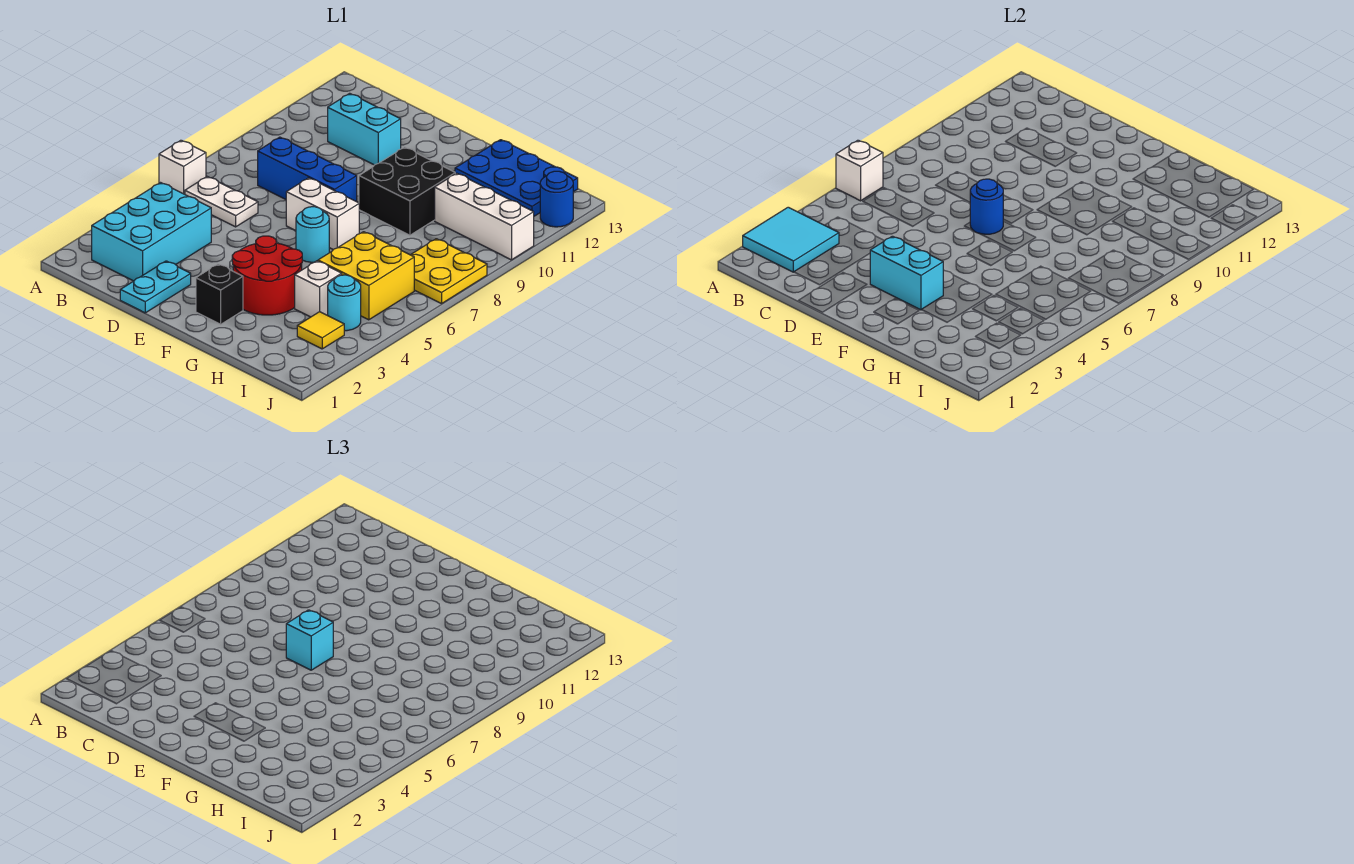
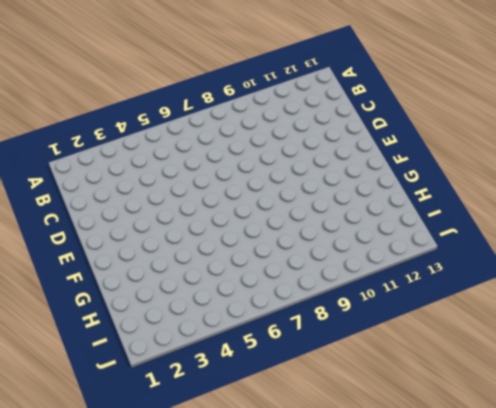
none -> white 1x1 brick [159,140,206,194]
none -> cyan 2x3 brick [92,183,211,281]
none -> white 1x2 plate [185,177,258,227]

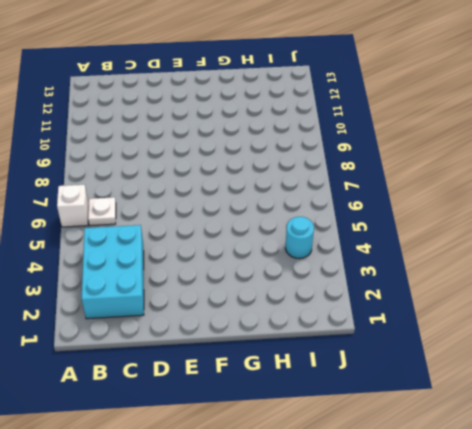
white 1x1 plate [88,197,116,226] -> white 1x2 plate [185,177,258,227]
none -> blue 1x3 brick [258,137,357,202]
none -> cyan 1x2 brick [328,93,401,165]
none -> cyan 1x2 plate [120,261,191,313]

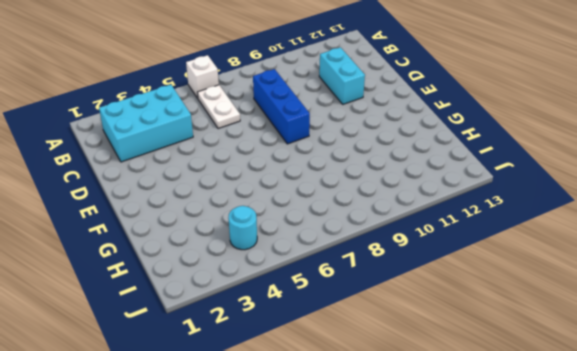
none -> cyan 1x2 plate [120,261,191,313]
none -> white 1x2 brick [286,178,359,249]
none -> black 1x1 brick [196,264,243,324]

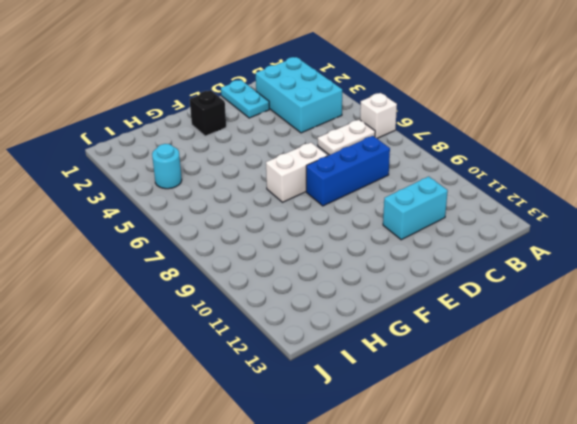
none -> red 2x2 round brick [232,236,302,315]
none -> cyan 1x1 round brick [296,207,329,262]
none -> black 2x2 brick [359,147,455,235]

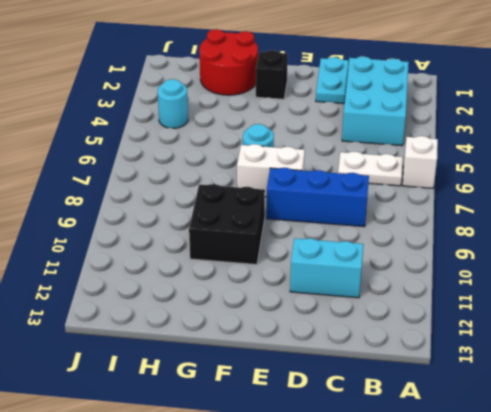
red 2x2 round brick [199,29,258,95] -> red 2x2 round brick moved to [232,236,302,315]
none -> blue 2x3 plate [455,140,578,216]
none -> white 1x1 brick [295,261,342,317]
none -> yellow 2x2 brick [318,232,414,320]

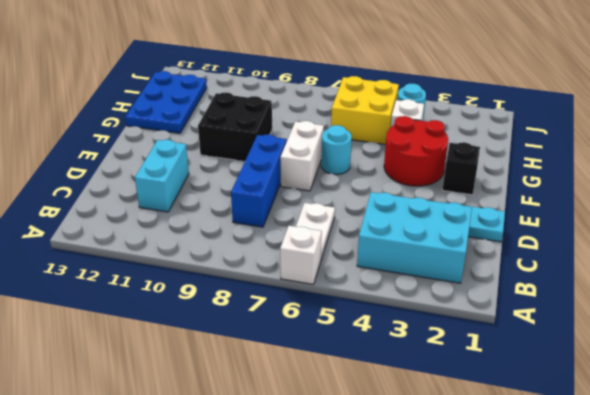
none -> white 1x3 brick [435,173,534,260]
none -> yellow 1x1 tile [297,312,344,349]
none -> yellow 2x2 plate [411,239,487,304]

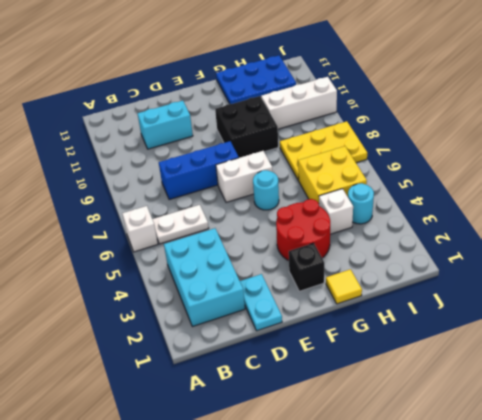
yellow 1x1 tile [326,269,362,304] -> yellow 1x1 tile moved to [297,312,344,349]
yellow 2x3 plate [280,121,367,180] -> yellow 2x2 plate [411,239,487,304]
none -> blue 1x1 round brick [540,171,573,227]
none -> cyan 2x2 tile [743,207,839,272]
none -> white 1x1 brick [836,140,883,201]

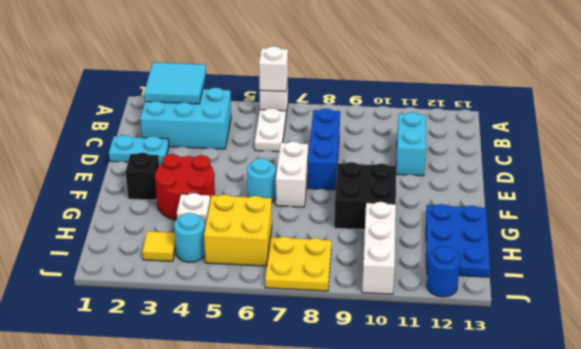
none -> cyan 1x2 brick [870,236,943,310]
none -> blue 1x1 round brick [970,179,1003,234]
none -> cyan 1x1 brick [286,610,333,670]

